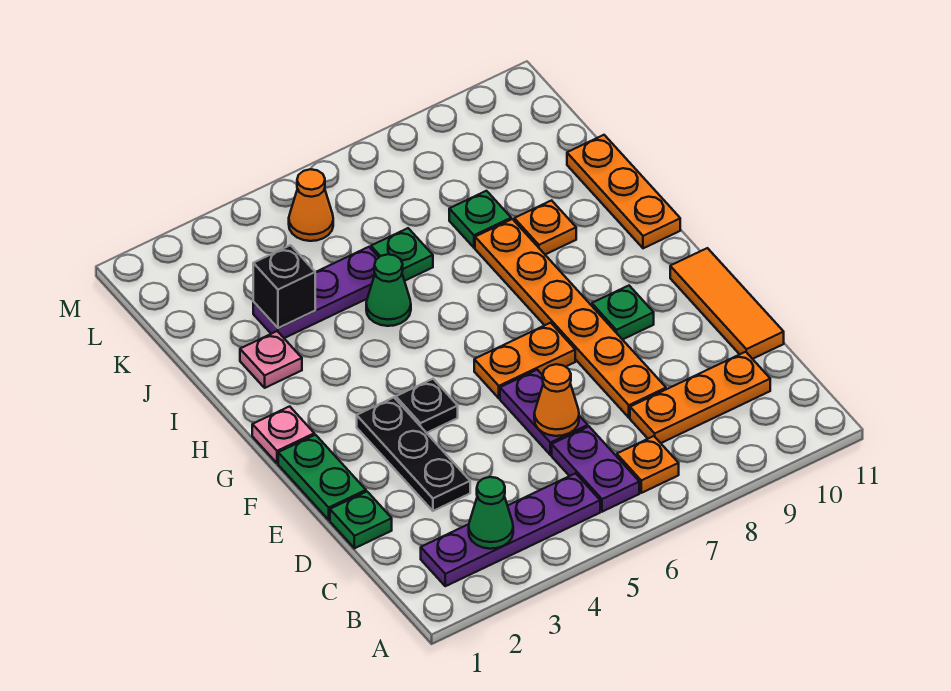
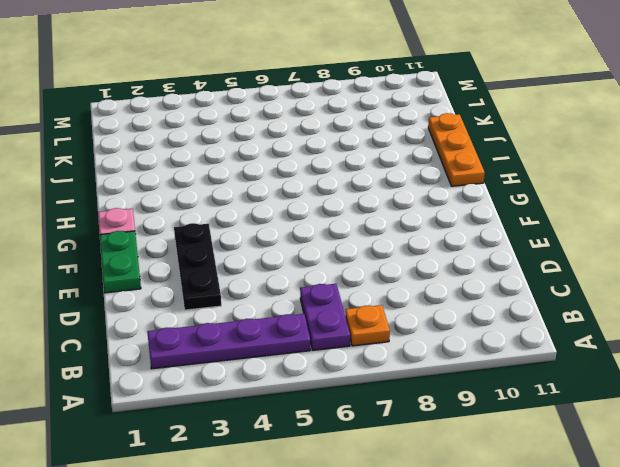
none -> orange 1x3 plate [630,352,770,443]
none -> green 1x1 plate [330,492,392,548]
none -> purple 1x2 plate [500,370,588,455]

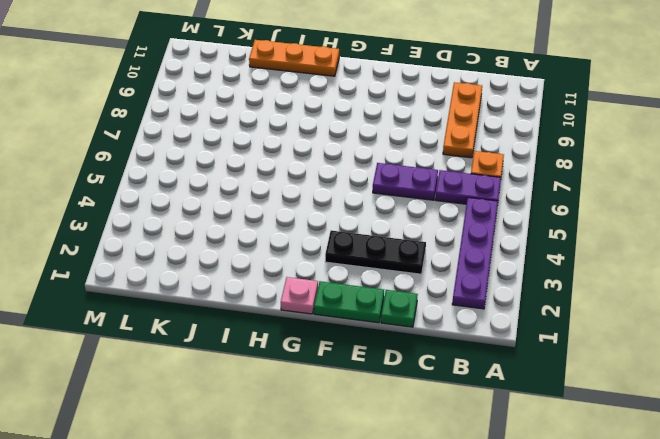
none -> orange 1x6 plate [475,219,666,418]
none -> orange 1x3 tile [670,248,784,359]
none -> black 1x1 plate [396,379,458,433]

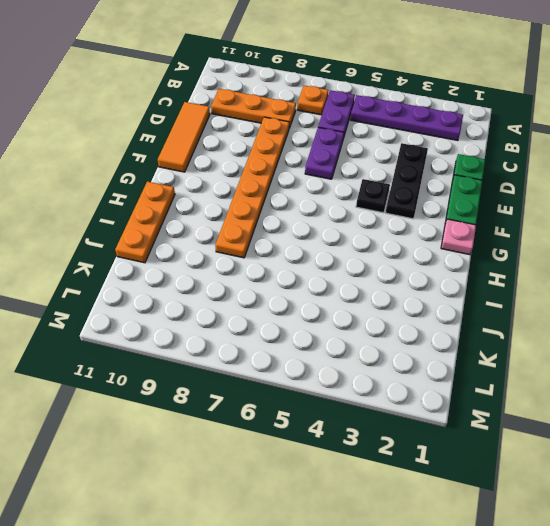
none -> orange 1x2 plate [474,323,575,398]
none -> green 1x1 plate [592,286,654,340]
none -> pink 1x1 plate [240,331,302,388]

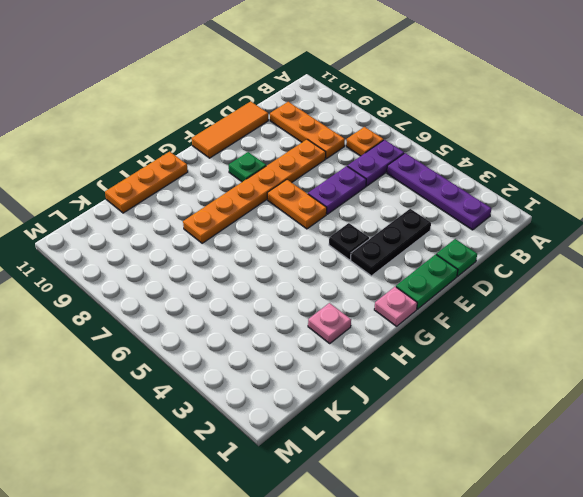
none -> green 1x1 cone [366,254,411,326]
none -> orange 1x1 plate [514,200,576,254]
none -> purple 1x3 plate [253,247,379,338]

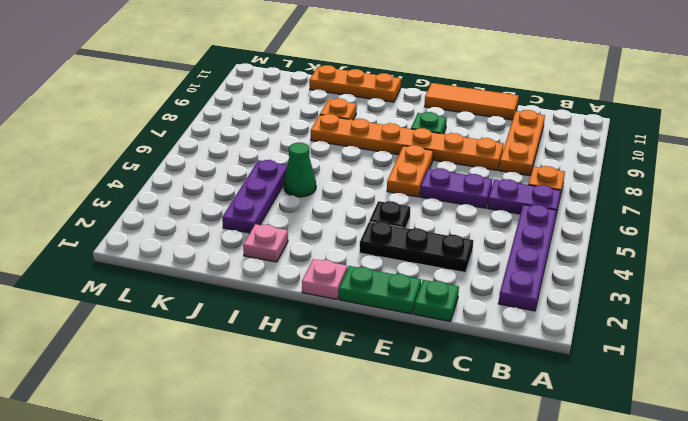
none -> green 1x1 plate [371,228,433,281]
none -> green 1x1 plate [449,191,511,248]
none -> orange 1x1 cone [289,169,333,241]

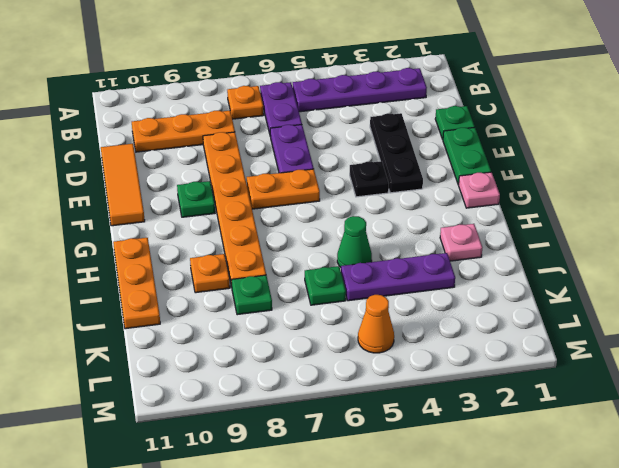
none -> green 1x1 cone [469,477,513,549]
none -> orange 1x1 cone [534,364,579,436]
none -> black 1x1 brick [253,245,315,328]

